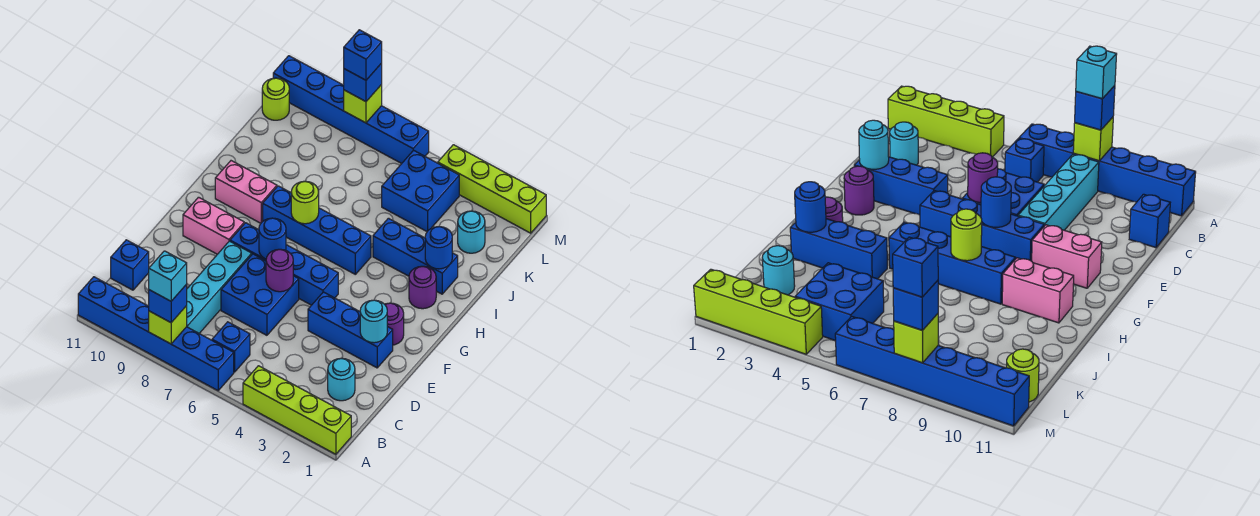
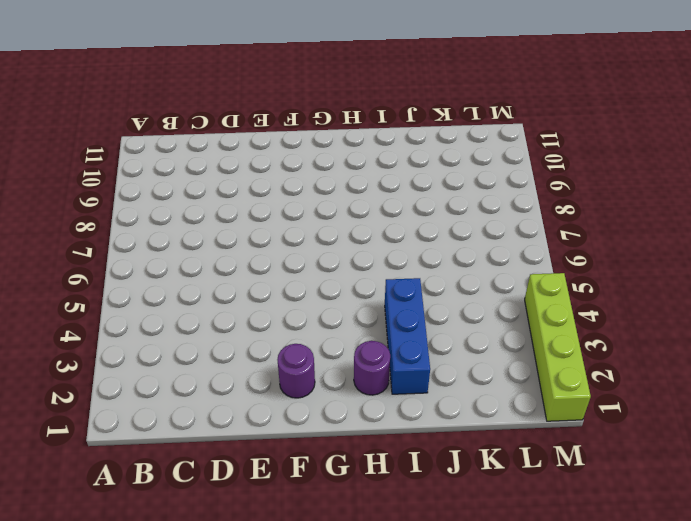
none -> lime 1x4 brick [243,366,351,454]
none -> blue 1x6 brick [78,277,234,391]
none -> blue 1x1 brick [212,322,250,372]
none -> cyan 1x4 brick [187,241,252,333]

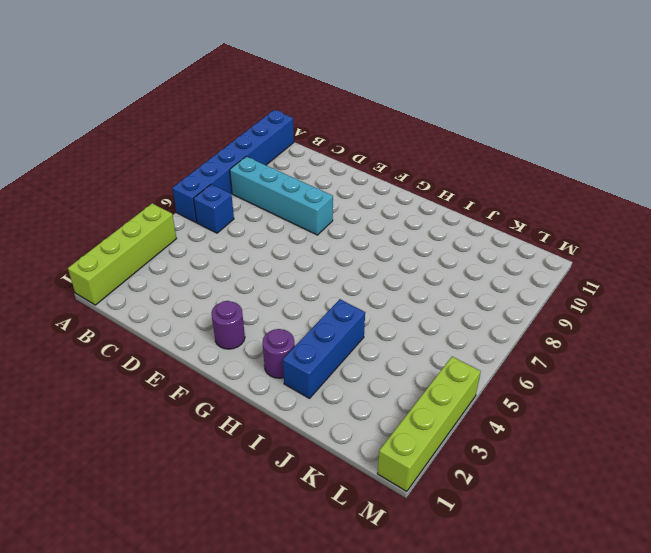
none -> cyan 1x1 round brick [328,358,355,401]
none -> blue 1x1 brick [111,240,149,290]
none -> blue 2x2 brick [221,254,299,335]
none -> blue 1x3 brick [308,292,393,368]

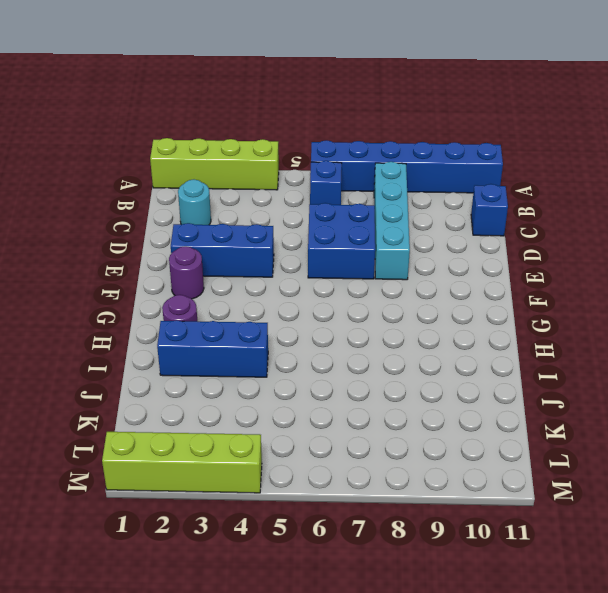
none -> blue 1x4 brick [230,223,338,305]
none -> pink 1x2 brick [183,197,244,254]
none -> blue 1x4 brick [263,186,371,274]
none -> pink 1x2 brick [215,161,277,223]

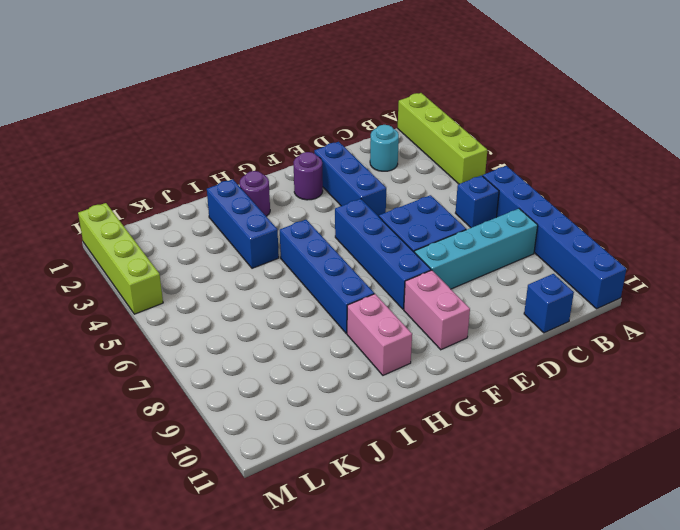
none -> cyan 1x1 round brick [458,211,485,253]
none -> blue 2x2 brick [382,150,459,231]
none -> lime 1x1 round brick [262,78,289,120]
none -> blue 1x6 brick [273,56,429,164]

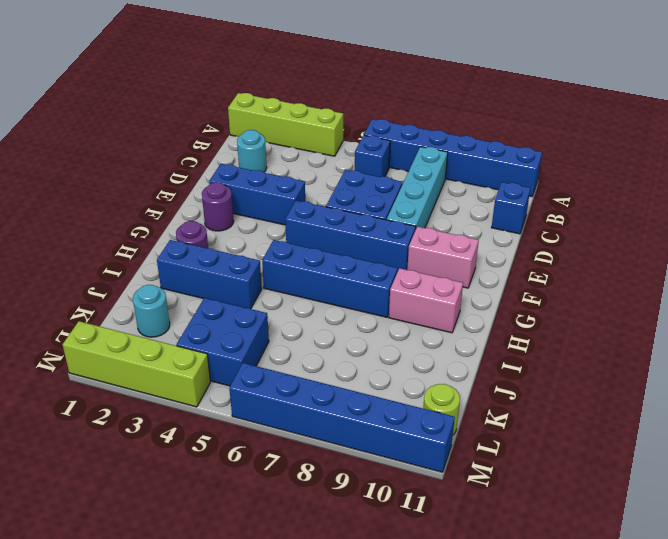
none -> lime 1x1 brick [149,306,187,344]
none -> cyan 1x1 round brick [360,300,387,343]
none -> purple 1x1 round brick [266,249,293,292]
none -> blue 1x1 round brick [259,218,286,259]

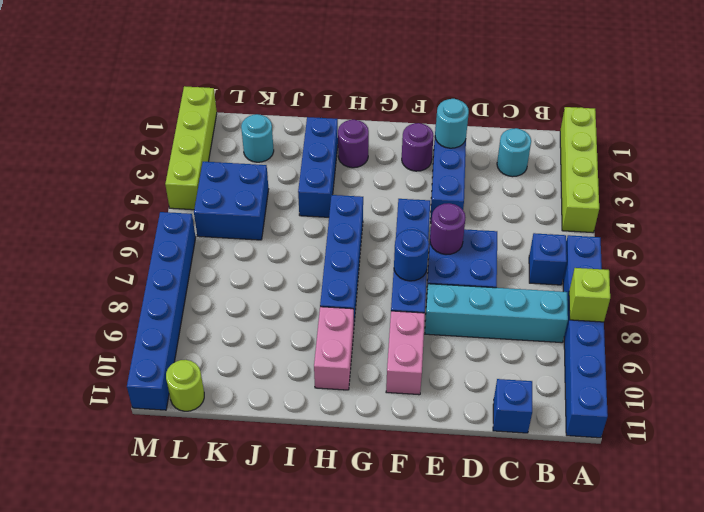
none -> lime 1x1 round brick [291,181,319,224]
none -> blue 1x1 round brick [425,227,452,269]
none -> lime 1x1 brick [344,85,382,123]
none -> blue 1x1 brick [149,284,187,323]

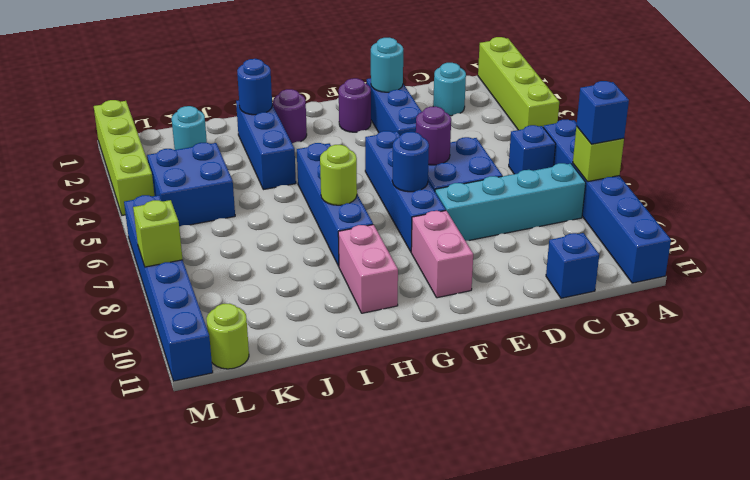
none -> blue 1x1 brick [344,63,382,102]
none -> cyan 1x1 brick [149,251,187,301]
none -> blue 1x1 brick [344,30,382,80]

